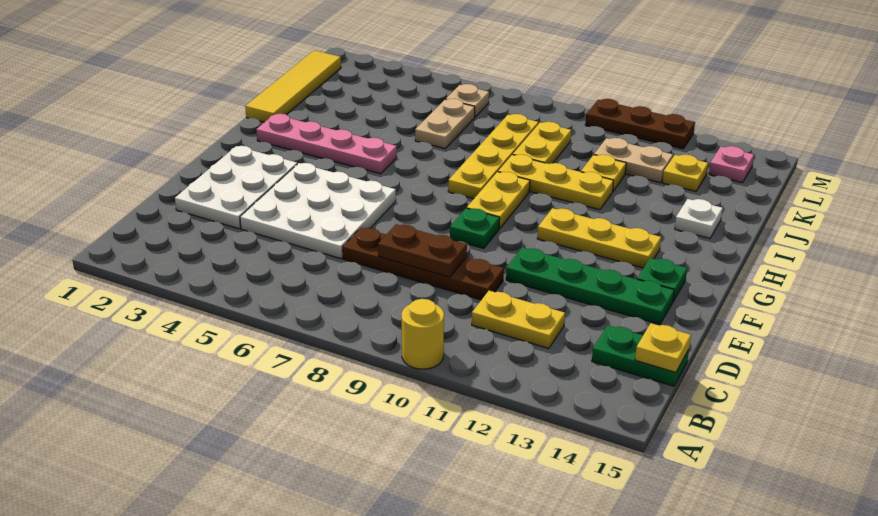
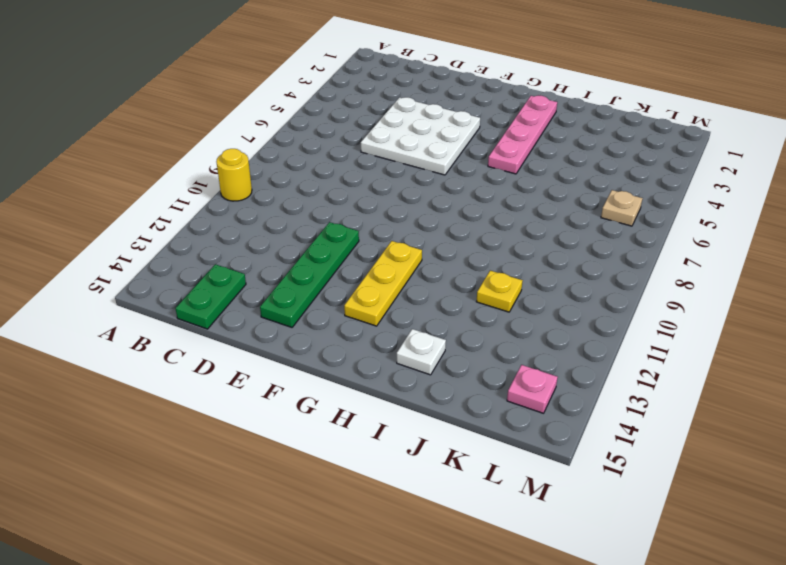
none -> yellow 1x2 plate [472,291,565,349]
none -> white 2x3 plate [175,146,297,229]
none -> brown 1x4 plate [343,228,504,300]

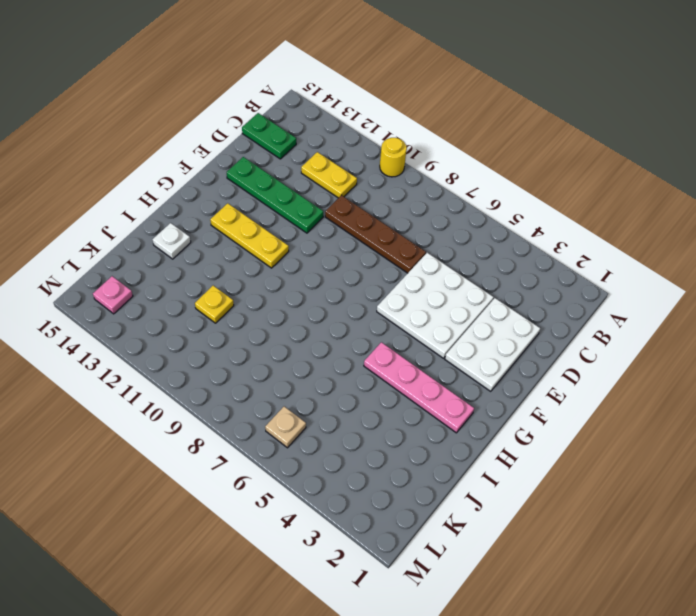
none -> green 1x1 plate [450,208,500,249]
none -> green 1x1 plate [637,258,687,301]
none -> yellow 1x2 plate [467,172,530,229]

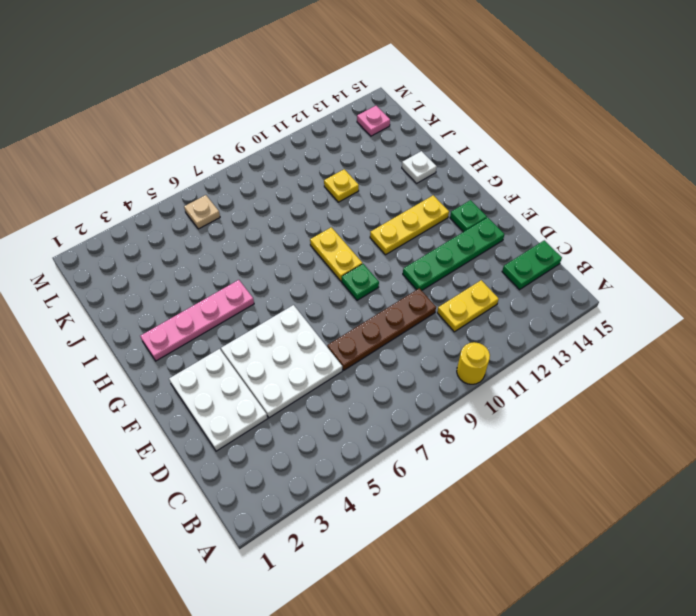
none -> yellow 1x4 plate [448,114,539,199]
none -> yellow 1x4 tile [245,50,341,122]
none -> yellow 1x3 plate [498,154,614,210]

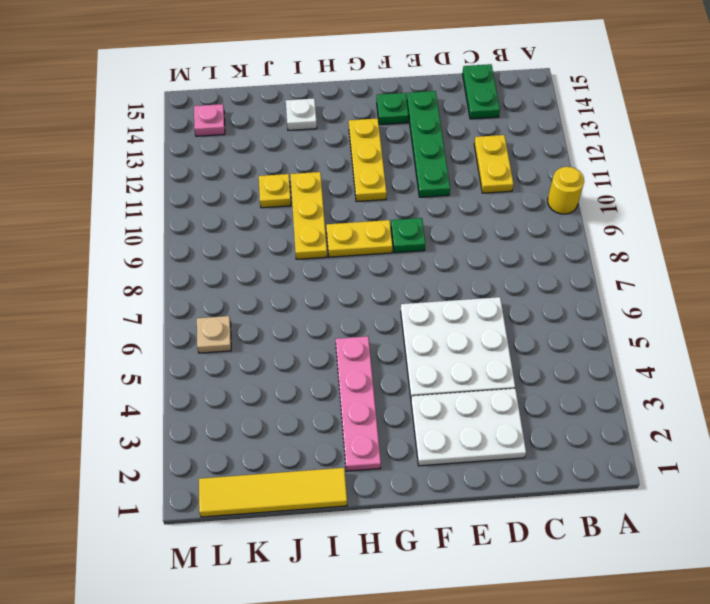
none -> brown 1x4 plate [343,228,504,300]
none -> yellow 1x4 plate [448,114,539,199]
none -> tan 1x2 plate [415,99,475,149]

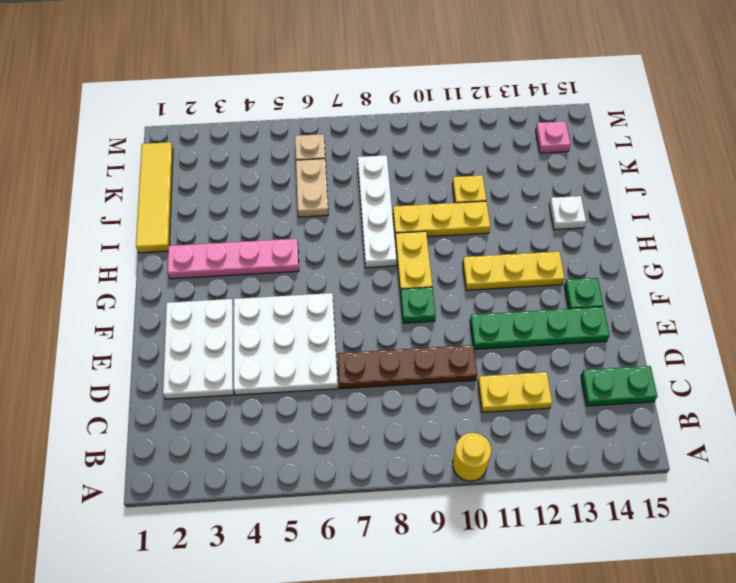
white 1x4 plate [358,155,397,268] -> yellow 1x4 plate [448,114,539,199]
none -> yellow 1x2 plate [513,122,571,164]
none -> tan 1x2 plate [594,138,673,183]
none -> yellow 1x1 plate [662,154,708,191]

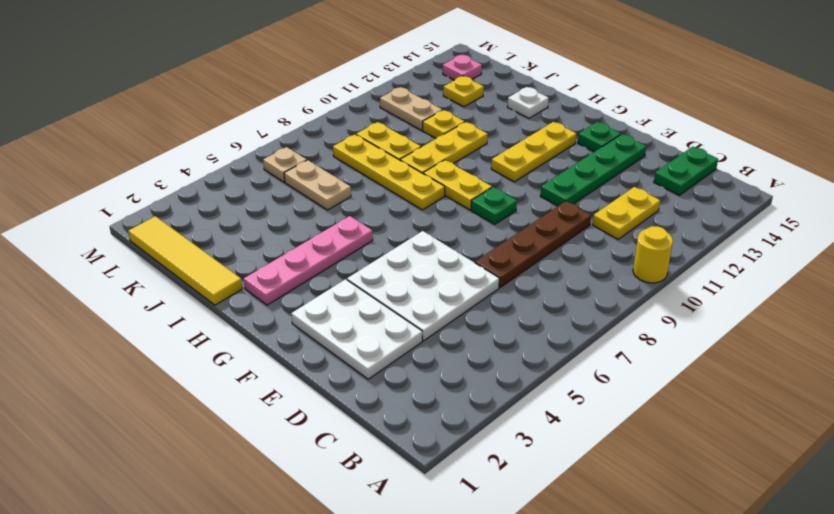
tan 1x2 plate [380,87,442,130] -> tan 1x2 plate turned to [594,138,673,183]
none -> brown 1x3 plate [585,99,695,149]
none -> yellow 1x1 plate [635,323,691,372]
none -> brown 1x2 plate [378,224,467,277]

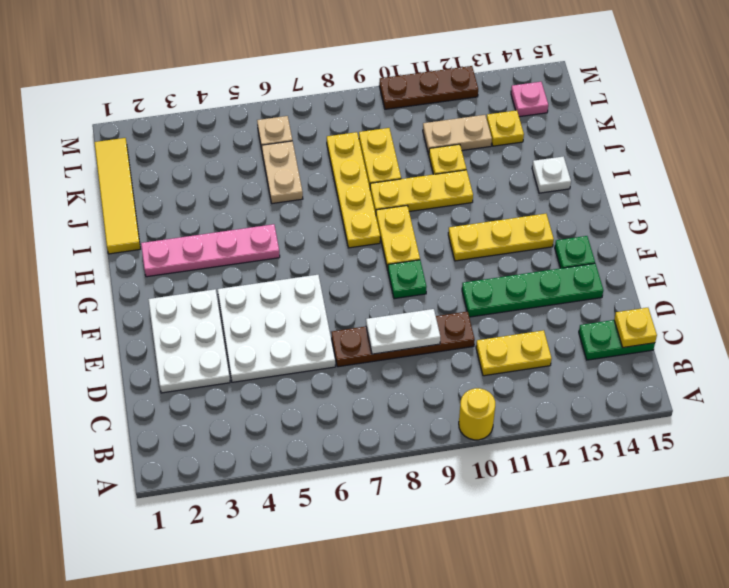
white 1x2 plate [366,309,440,354] -> brown 1x2 plate [378,224,467,277]

